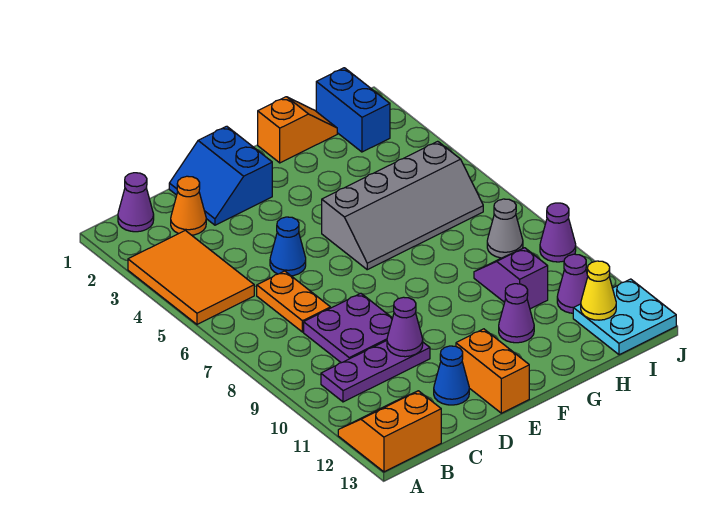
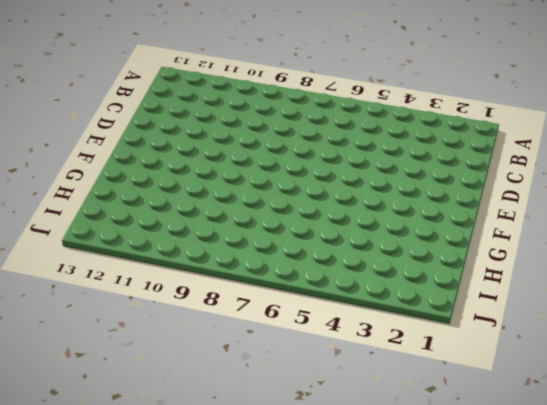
none -> orange 2x3 tile [128,230,254,324]
none -> orange 2x2 slope [338,391,441,472]
none -> purple 1x1 cone [118,173,154,232]

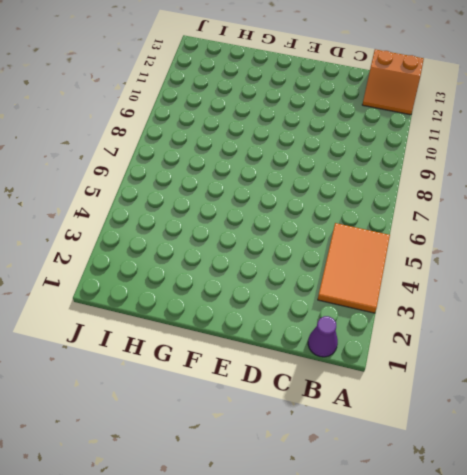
none -> purple 1x3 plate [321,341,430,402]
none -> orange 1x1 cone [171,176,206,235]
none -> orange 1x2 plate [257,271,330,332]

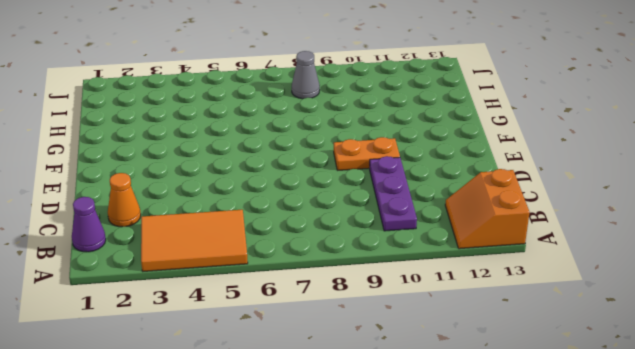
orange 1x2 plate [334,137,400,170] -> orange 1x2 plate moved to [257,271,330,332]
none -> purple 2x2 plate [304,293,392,363]
none -> blue 2x2 slope [169,126,272,225]
none -> blue 1x1 cone [270,217,306,276]

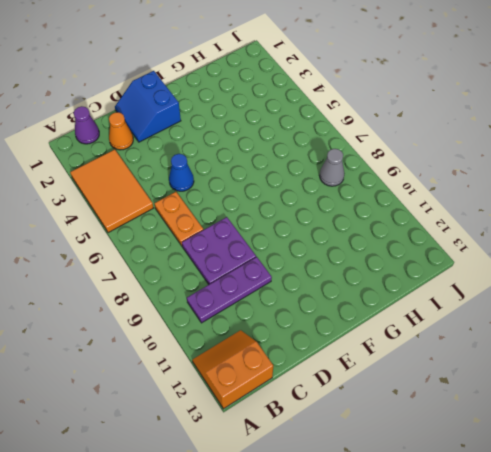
none -> blue 1x1 cone [434,346,469,405]
none -> orange 1x2 brick [456,329,529,413]
none -> grey 2x4 slope [322,141,483,270]

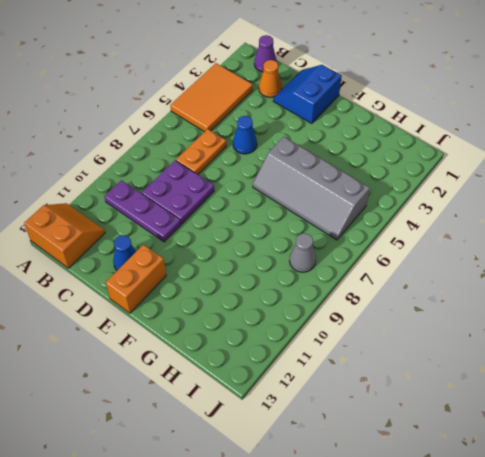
none -> orange 1x2 slope [258,97,337,163]
none -> purple 1x1 cone [499,284,534,343]
none -> purple 1x2 slope [474,248,548,309]

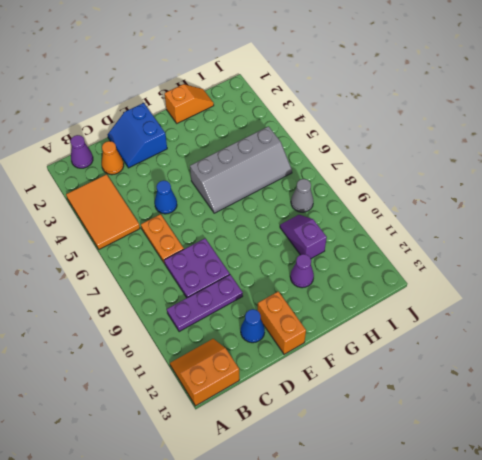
none -> blue 1x2 brick [316,68,390,152]
none -> purple 1x1 cone [557,254,588,313]
none -> cyan 2x2 plate [573,279,676,355]

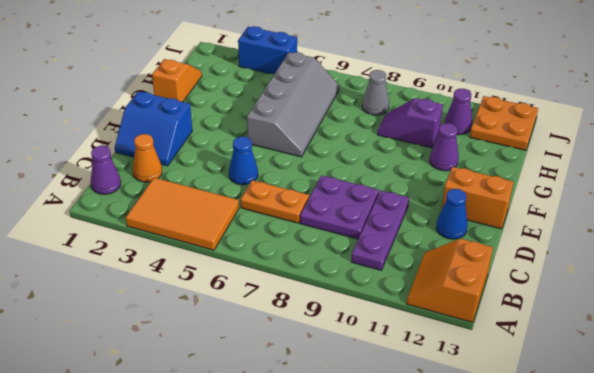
orange 2x2 plate [470,96,538,150] -> cyan 2x2 plate [573,279,676,355]
blue 1x2 brick [238,26,297,74] -> blue 1x2 brick moved to [316,68,390,152]
none -> purple 1x1 cone [540,203,576,262]
none -> purple 1x1 cone [387,297,423,357]
none -> yellow 1x1 cone [581,261,616,320]

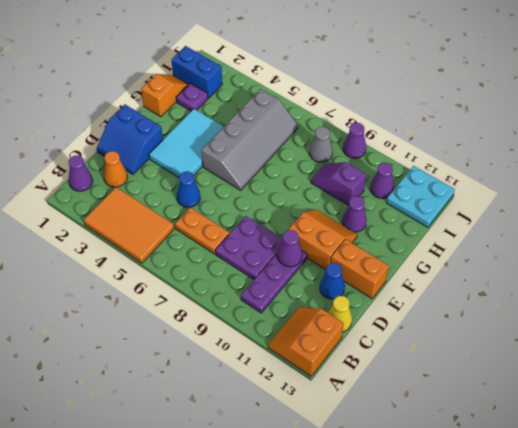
yellow 1x1 cone [328,296,352,332] -> yellow 1x1 cone moved to [581,261,616,320]
cyan 2x3 tile [149,109,224,178] -> none
orange 2x2 slope [288,209,357,270] -> none
purple 1x1 plate [176,83,208,111] -> none

